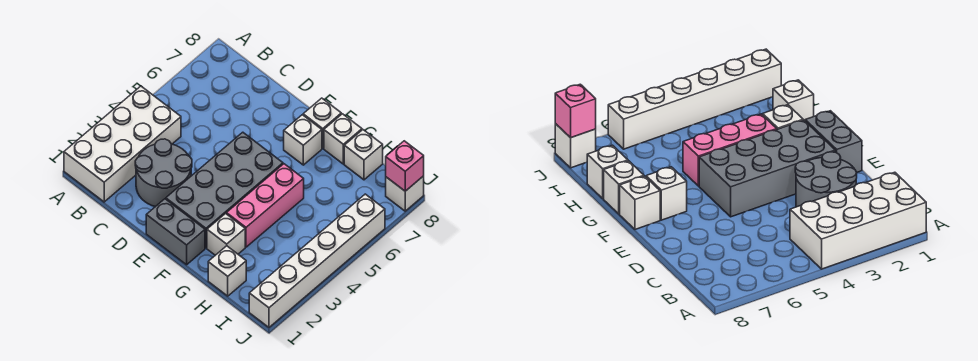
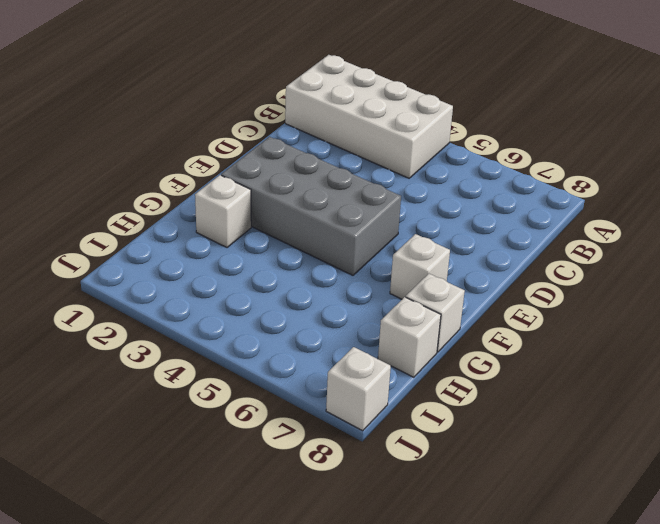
none -> grey 2x2 round brick [135,139,192,207]
none -> grey 1x2 brick [146,199,205,265]
none -> white 1x1 brick [303,98,341,148]

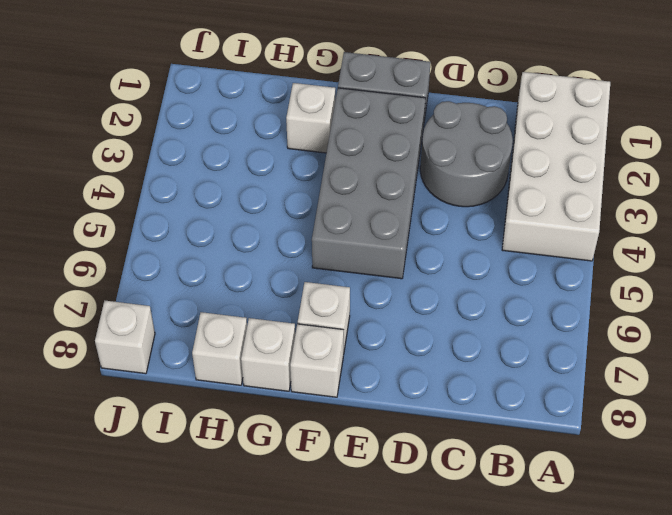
none -> pink 1x3 brick [227,164,304,247]
none -> white 1x1 brick [208,246,246,296]
none -> white 1x6 brick [249,194,385,327]

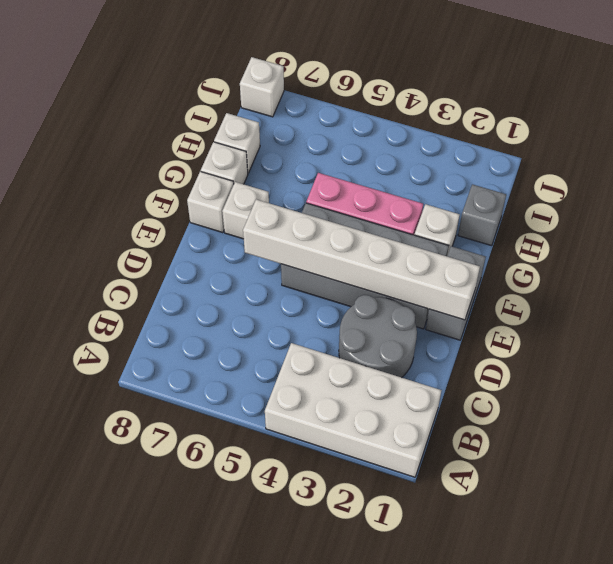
white 1x6 brick [243,199,480,320] -> white 1x6 brick moved to [249,194,385,327]
grey 1x1 brick [458,184,506,246] -> white 1x1 brick [208,246,246,296]
none -> pink 1x1 brick [386,141,424,191]

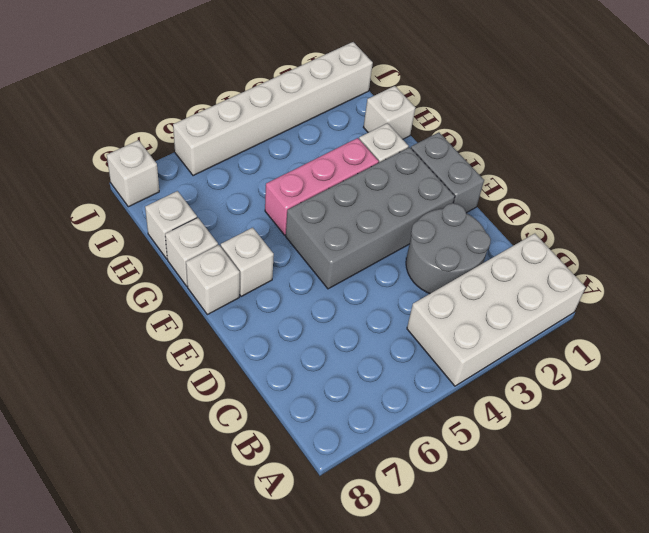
none -> pink 1x1 brick [386,141,424,191]

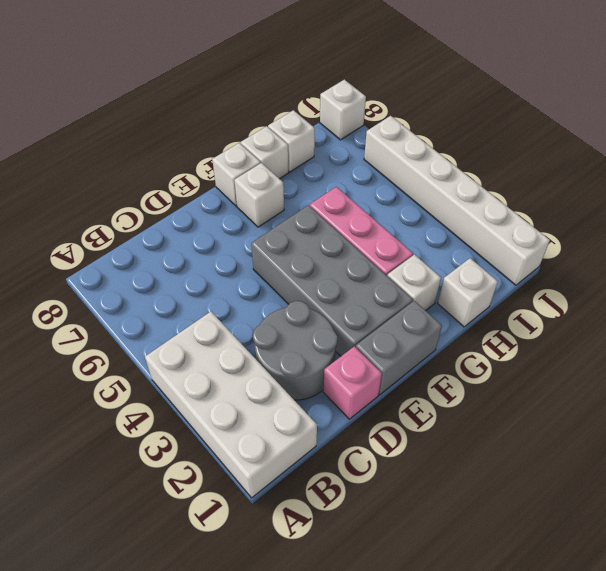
pink 1x1 brick [323,346,382,419] -> pink 1x1 brick moved to [386,141,424,191]

